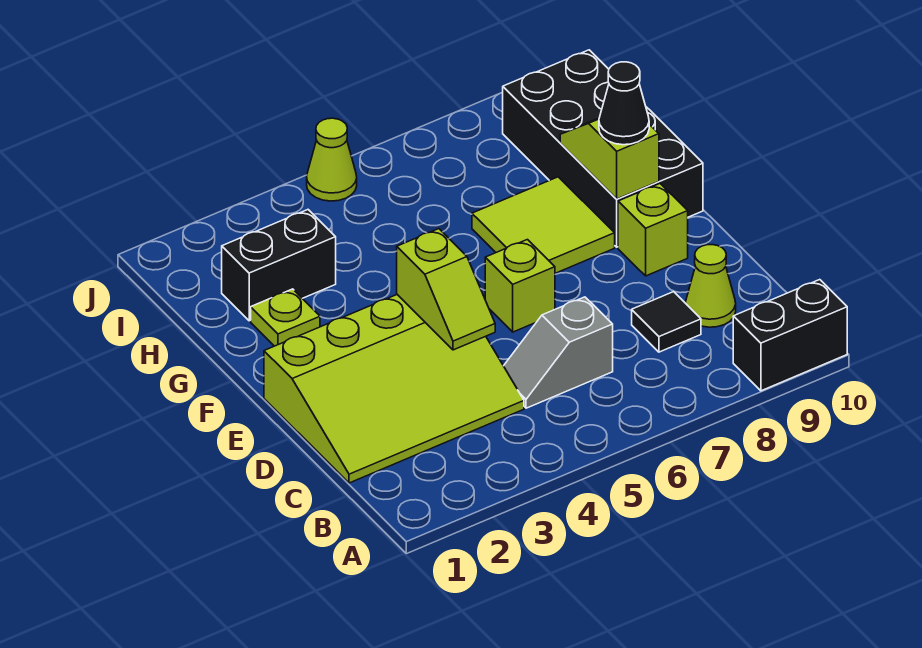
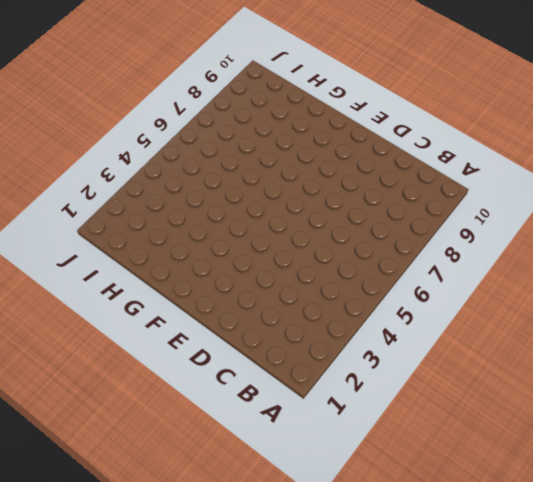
none -> black 1x2 brick [733,280,847,391]
none -> lime 3x4 slope [264,295,524,483]
none -> grey 1x2 slope [504,297,613,408]

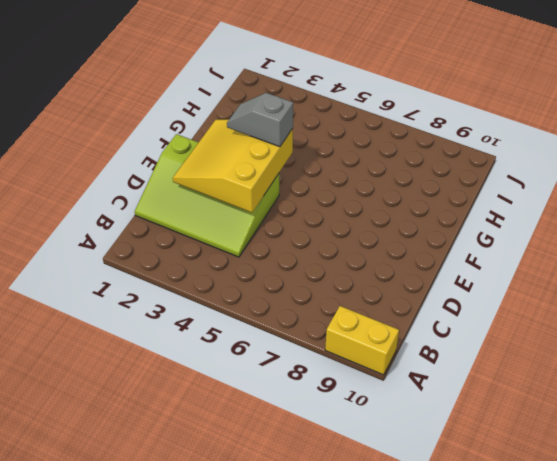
yellow 1x2 brick [325,306,399,375] -> black 1x2 brick [733,280,847,391]
yellow 3x3 slope [173,119,293,212] -> lime 1x2 slope [397,229,495,350]
grey 1x2 slope [227,93,293,147] -> grey 1x2 slope moved to [504,297,613,408]
none -> black 1x1 tile [632,292,701,352]
none -> lime 1x1 cone [685,245,736,327]
none -> lime 1x1 brick [485,240,555,332]

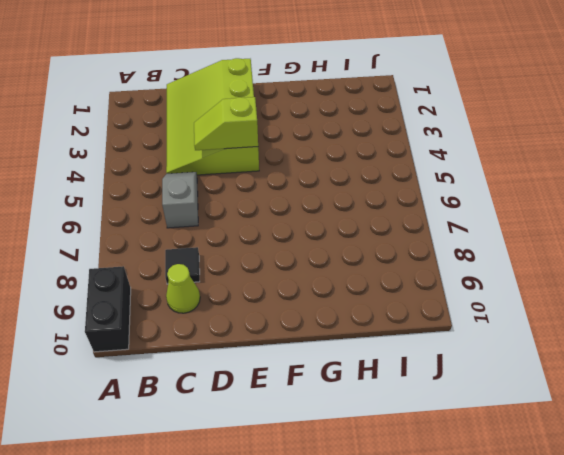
none -> lime 1x1 brick [485,240,555,332]
none -> lime 1x1 brick [618,184,688,276]
none -> lime 2x2 tile [472,177,615,273]

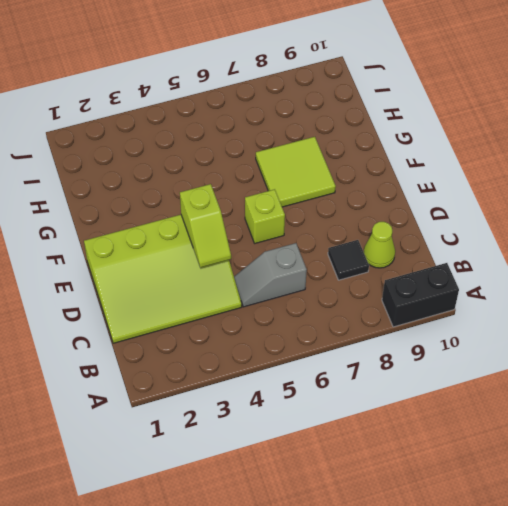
none -> lime 1x1 brick [618,184,688,276]
none -> black 2x4 brick [503,50,703,247]
none -> lime 1x1 plate [251,289,320,346]

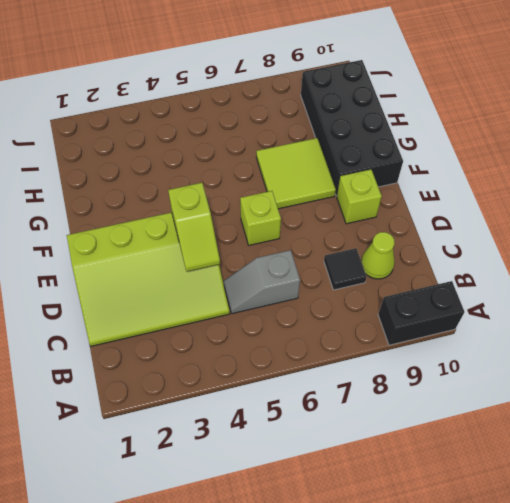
none -> lime 1x1 plate [251,289,320,346]
none -> black 1x2 brick [222,210,336,321]
none -> lime 1x1 cone [307,118,357,201]

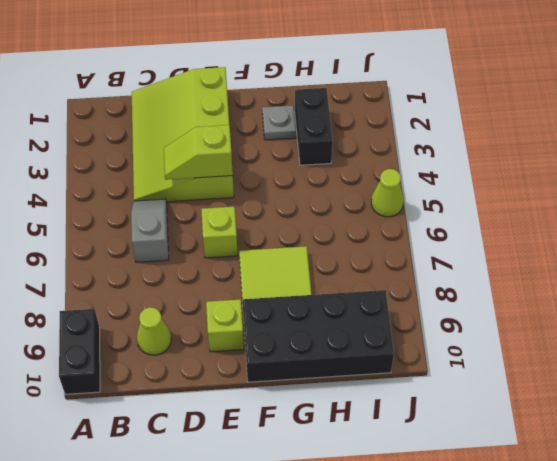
grey 1x1 plate [262,105,296,140] -> lime 1x1 plate [251,289,320,346]
none -> black 1x1 tile [632,292,701,352]
none -> lime 1x2 slope [560,118,659,199]
none -> black 1x1 cone [599,62,649,145]

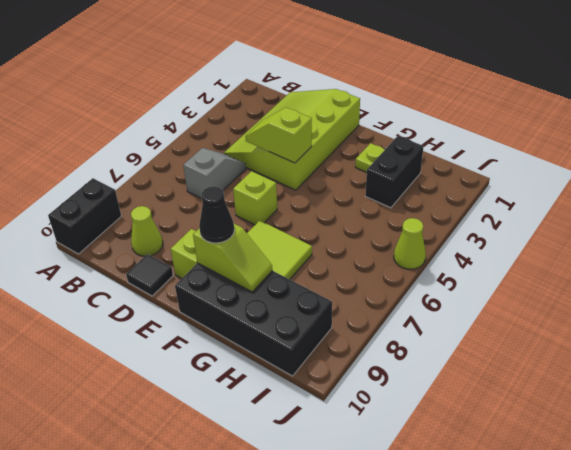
black 1x1 tile [126,254,173,296] -> black 1x1 tile moved to [632,292,701,352]

